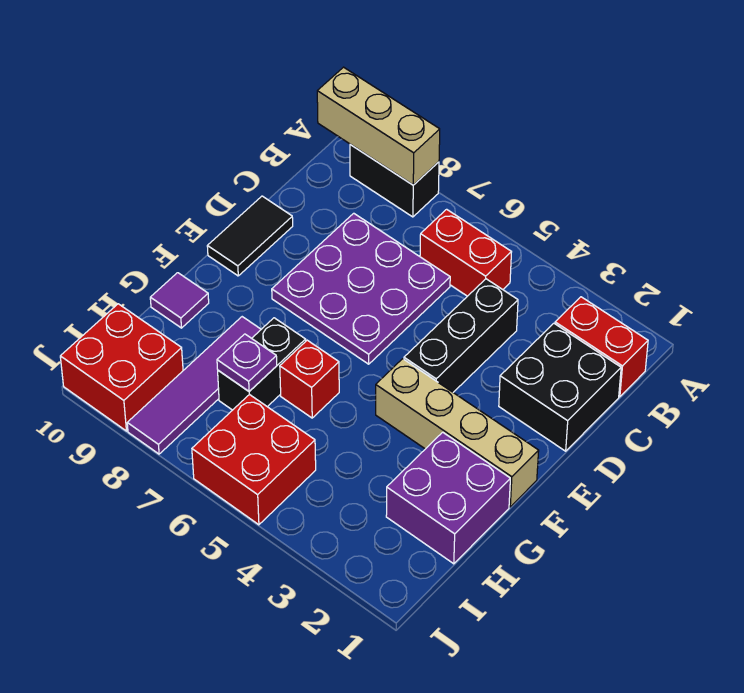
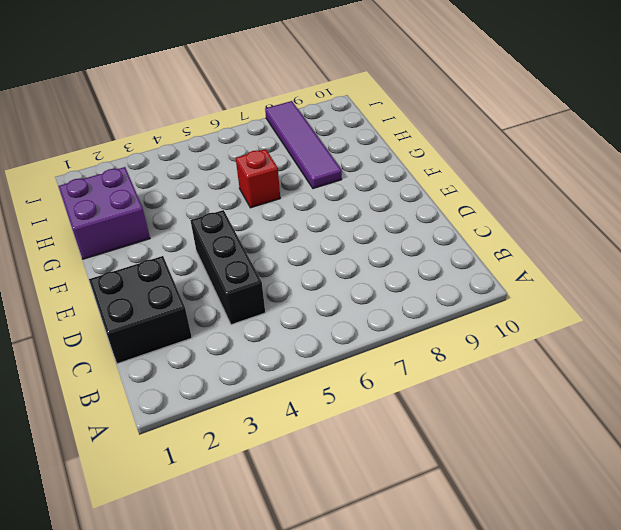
none -> black 1x2 brick [350,144,439,217]
none -> red 1x2 brick [555,297,648,397]
none -> red 1x2 brick [420,209,511,296]

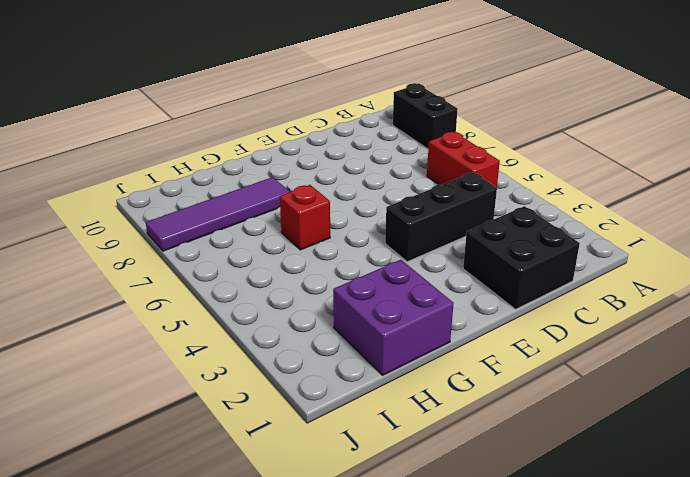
none -> red 1x2 brick [555,297,648,397]
none -> purple 3x3 plate [272,213,450,364]
none -> black 1x2 tile [207,196,293,276]

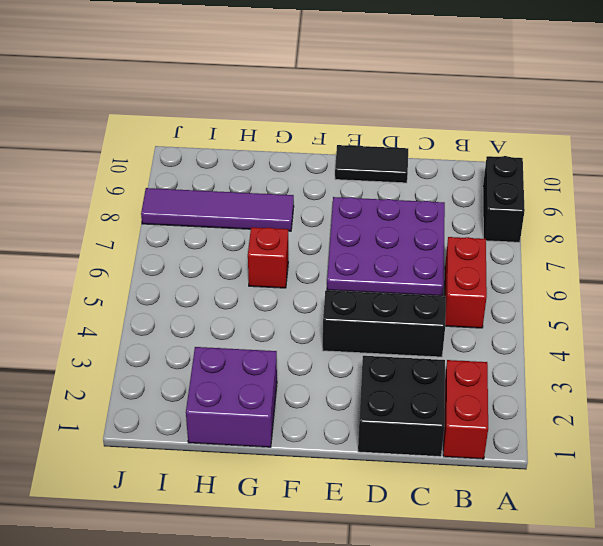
none -> tan 1x4 brick [376,359,539,507]
none -> black 1x2 brick [218,318,306,410]
none -> purple 1x1 tile [150,273,209,328]

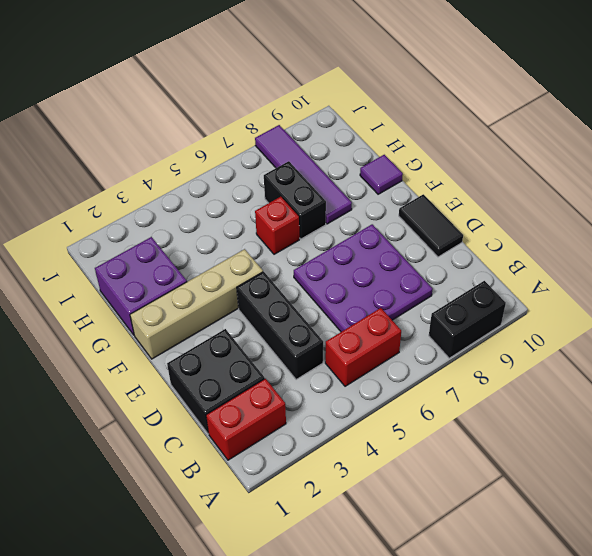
none -> red 2x2 brick [192,394,316,525]
none -> red 2x2 brick [60,304,183,431]
none -> tan 1x3 brick [317,67,440,185]

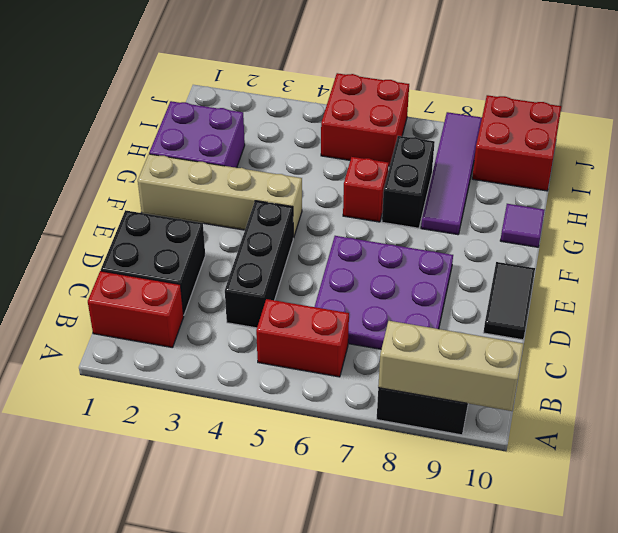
none -> purple 1x1 plate [217,334,277,391]

